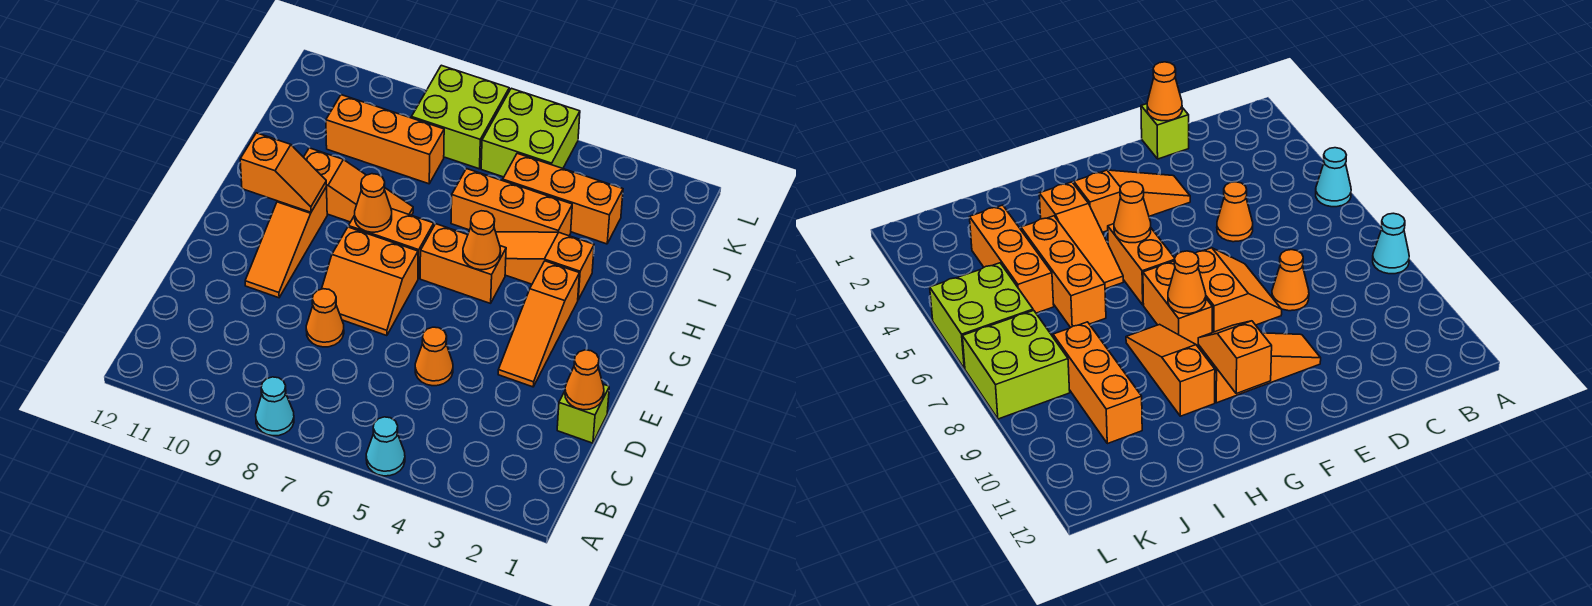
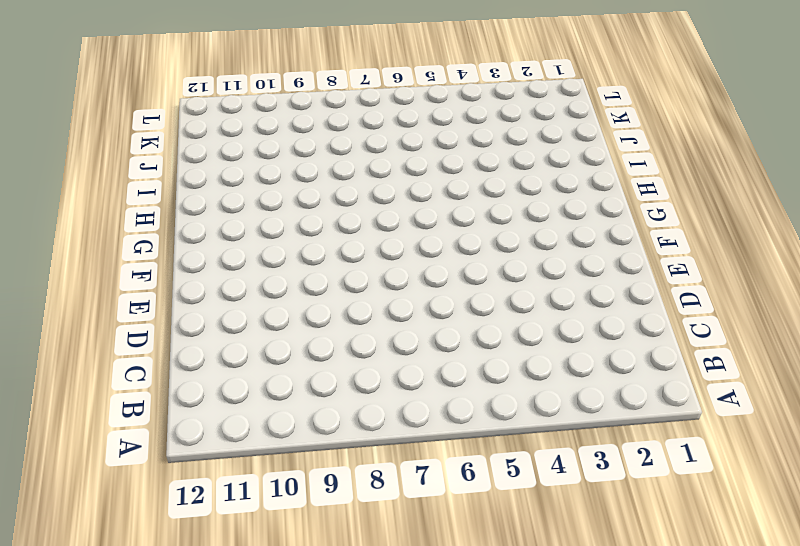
none -> cyan 1x1 cone [366,417,405,476]
none -> cyan 1x1 cone [256,377,294,436]
none -> lime 1x1 brick [557,384,609,443]

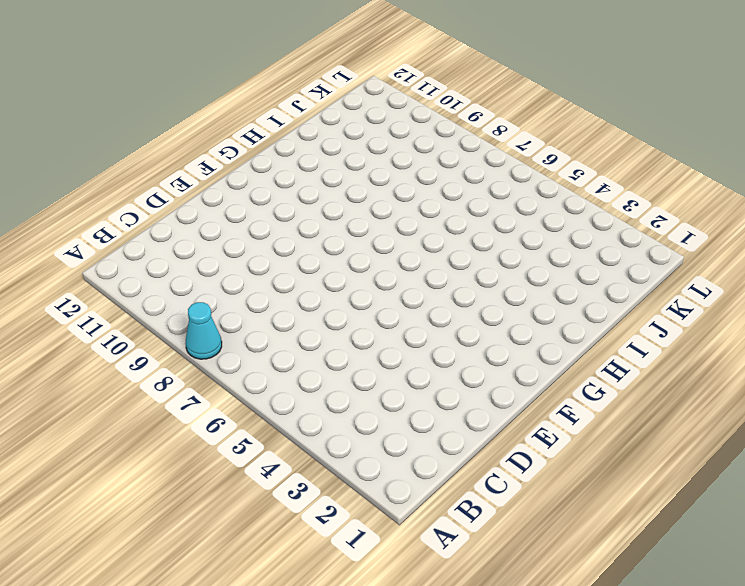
none -> cyan 1x1 cone [366,417,405,476]
none -> lime 1x1 brick [557,384,609,443]
none -> orange 1x1 cone [415,327,453,386]

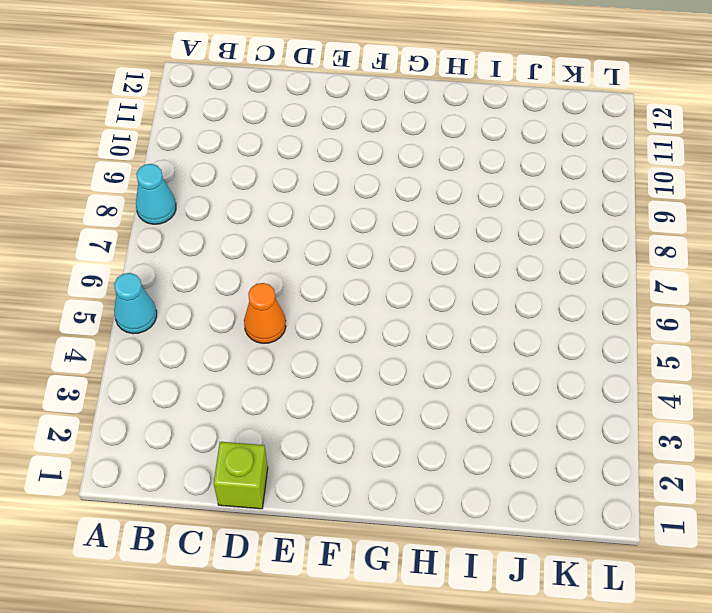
none -> orange 1x1 cone [306,289,344,347]
none -> orange 1x3 slope [498,261,579,387]
none -> orange 2x2 slope [322,227,418,336]

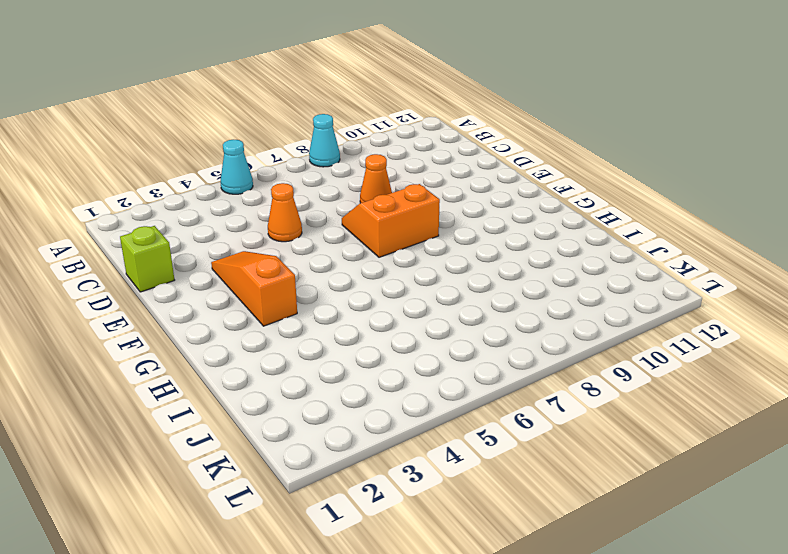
none -> orange 1x3 slope [245,187,327,298]
none -> orange 1x2 brick [420,224,506,303]
none -> orange 1x2 brick [349,209,434,279]

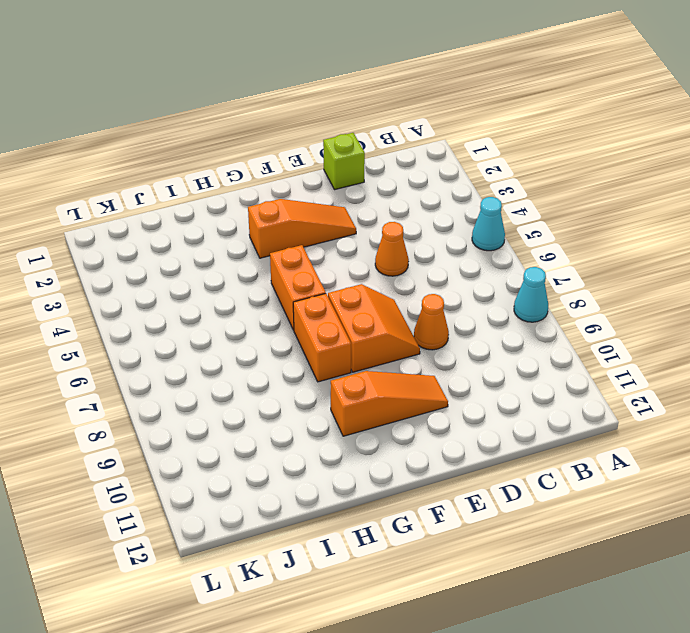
none -> orange 1x3 slope [496,232,594,300]
none -> orange 1x3 slope [304,148,413,222]
none -> orange 1x3 brick [451,169,572,236]

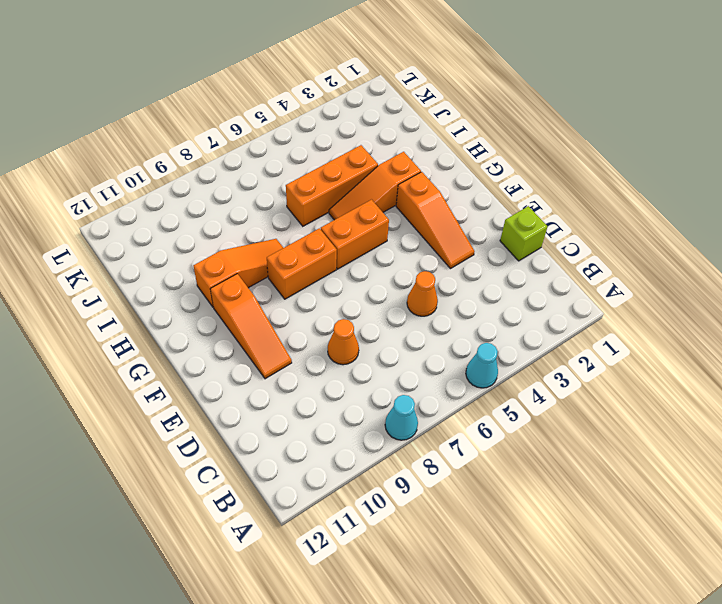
none -> orange 2x2 slope [322,227,418,336]
none -> orange 1x3 brick [503,153,623,244]
none -> orange 1x3 brick [326,95,444,184]

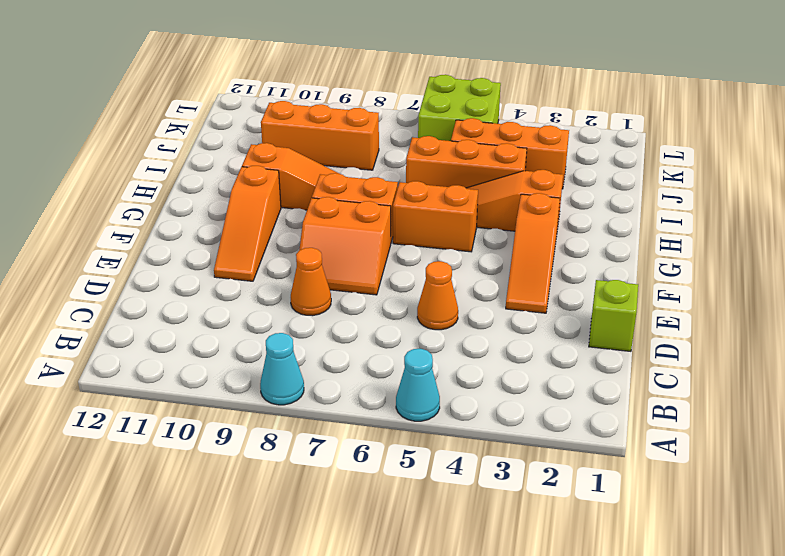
none -> lime 2x2 brick [411,65,509,169]
none -> orange 1x1 cone [565,350,604,410]
none -> orange 1x1 cone [463,211,501,270]

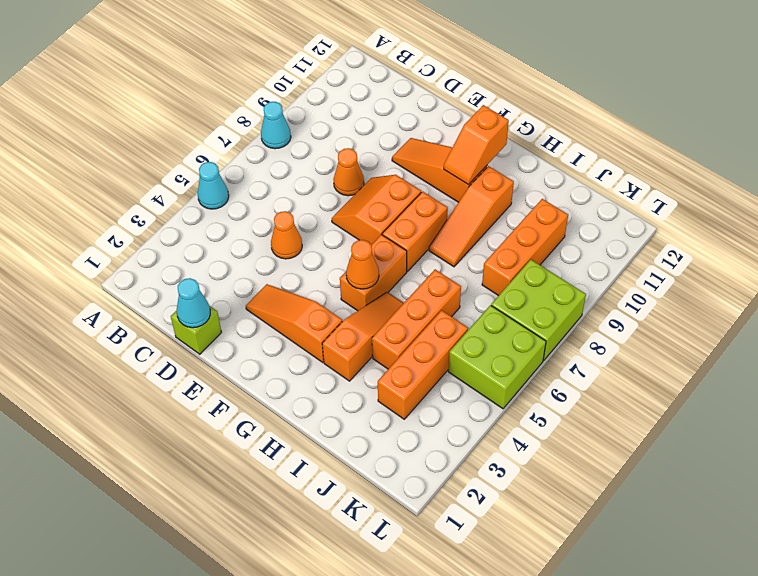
cyan 1x1 cone [177,278,210,328] -> orange 1x1 cone [565,350,604,410]
none -> orange 1x1 cone [355,174,392,232]

